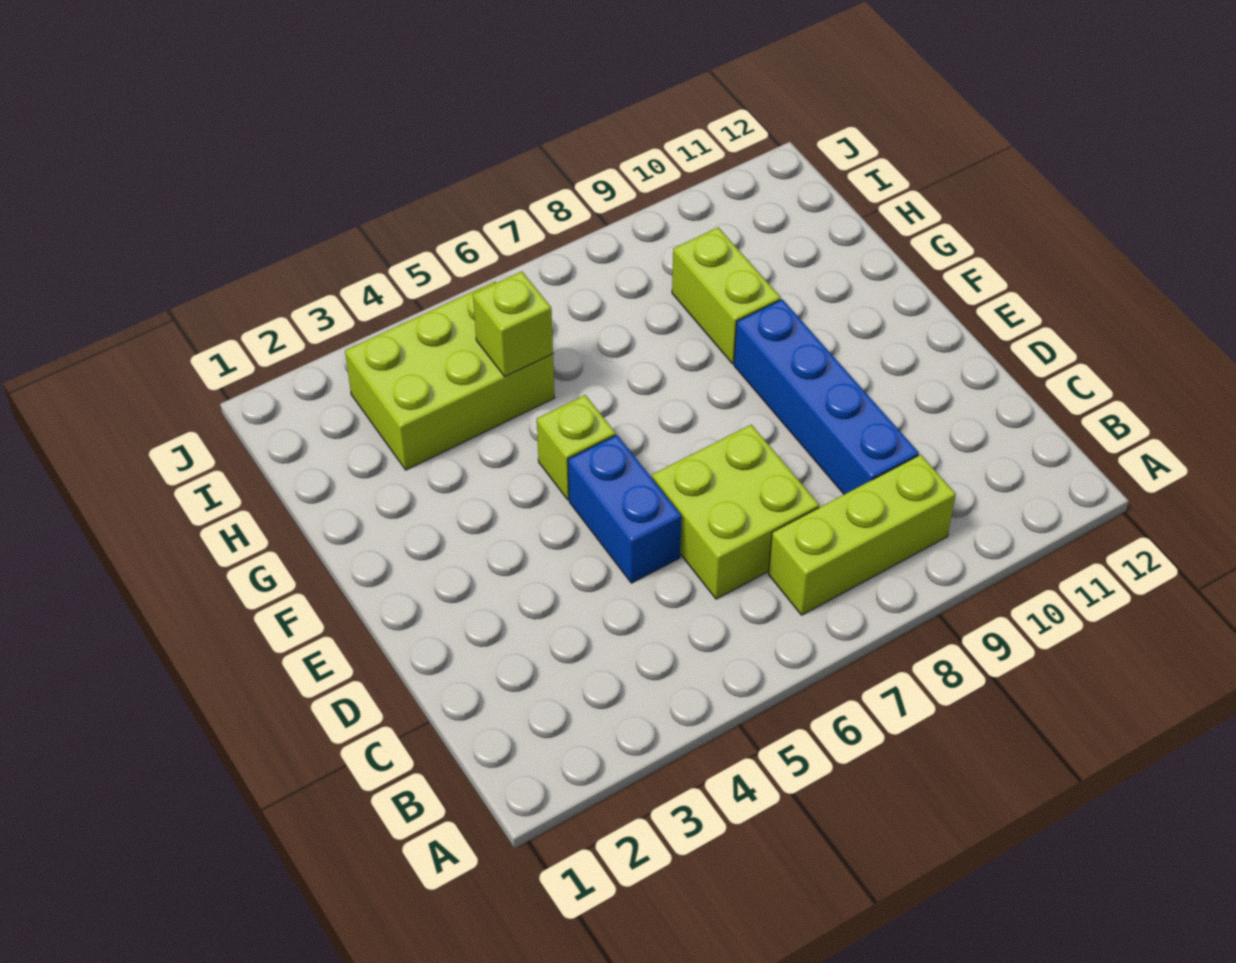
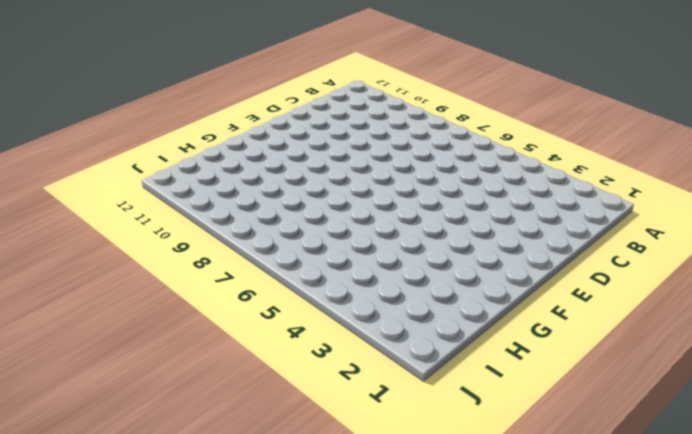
none -> lime 1x3 brick [768,455,956,615]
none -> lime 2x2 brick [652,425,819,599]

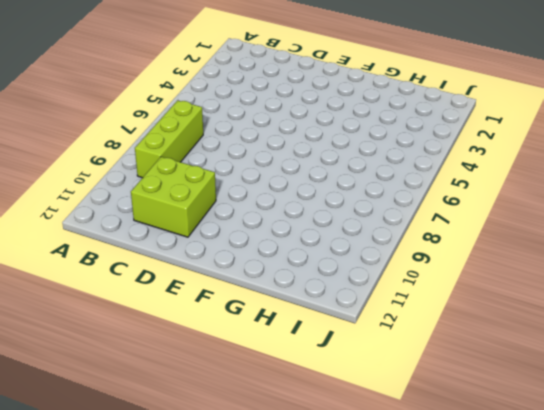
lime 2x2 brick [131,157,216,237] -> lime 2x2 brick moved to [652,425,819,599]
none -> blue 1x4 brick [734,299,919,494]
none -> blue 1x2 brick [568,435,682,583]

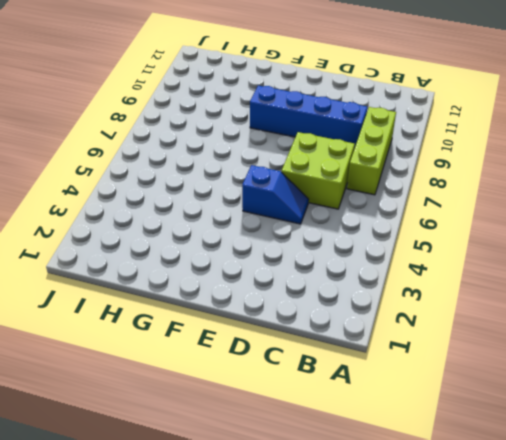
blue 1x2 slope [242,165,309,224] -> blue 1x2 brick [568,435,682,583]
none -> lime 1x1 brick [537,395,616,500]
none -> lime 1x2 brick [672,227,781,364]

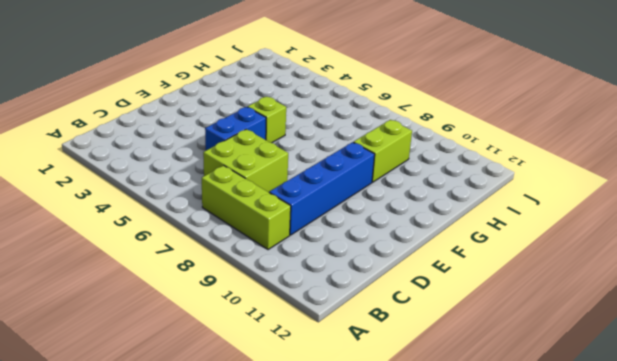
none -> lime 2x3 brick [345,282,555,470]
none -> lime 1x1 brick [473,271,553,376]

